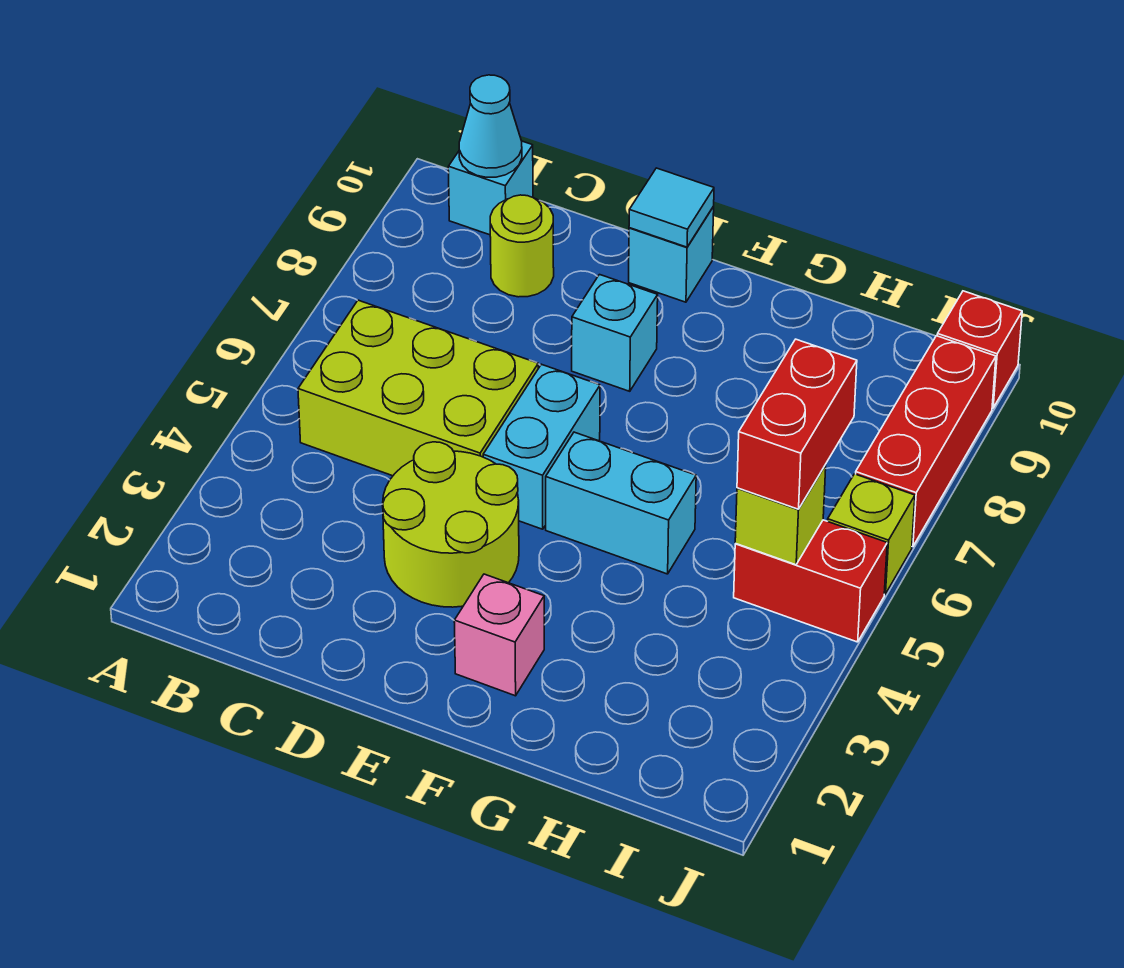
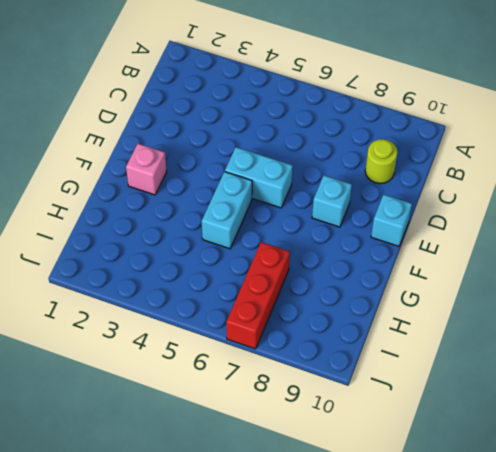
red 1x3 brick [226,242,290,349] -> red 1x3 brick turned to [856,336,996,547]
none -> lime 2x3 brick [298,300,538,476]
none -> cyan 1x1 brick [448,141,533,235]
none -> lime 2x2 round brick [383,442,519,607]

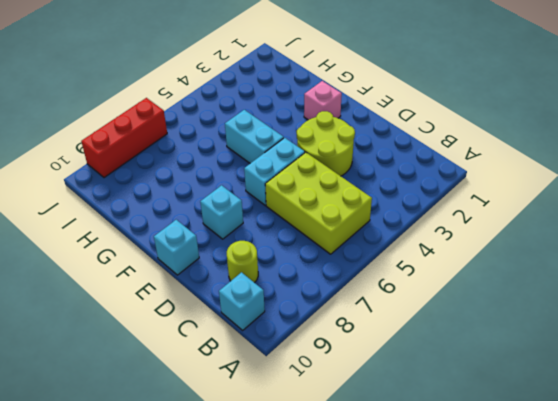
none -> red 1x2 brick [734,520,887,642]
none -> lime 1x1 brick [828,474,915,594]
none -> red 1x1 brick [937,291,1022,408]

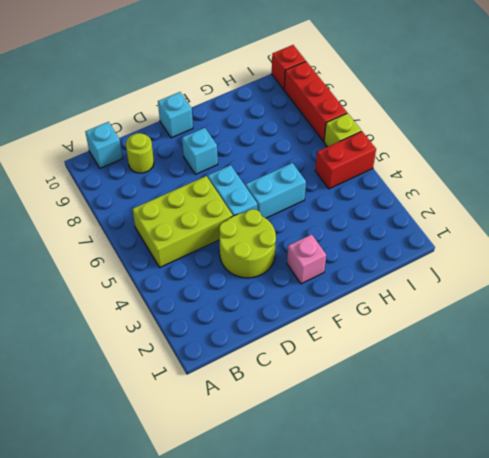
none -> cyan 1x1 cone [459,75,522,177]
none -> cyan 1x1 tile [629,168,714,247]
none -> lime 1x1 brick [735,465,826,565]

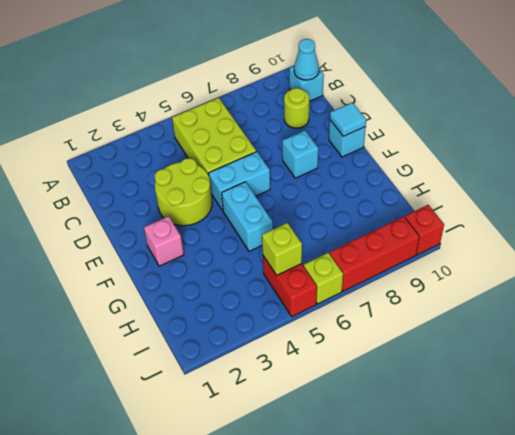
none -> red 1x2 brick [737,339,857,509]

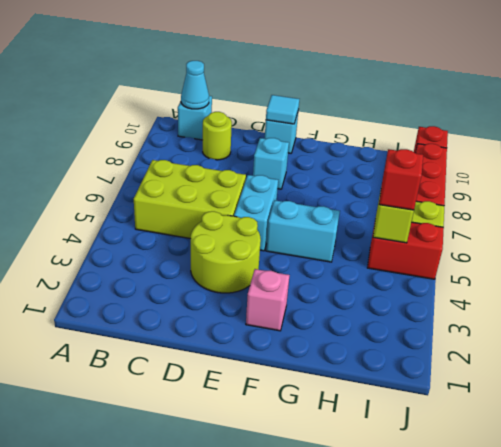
red 1x1 brick [379,149,423,210] -> red 1x2 brick [737,339,857,509]

